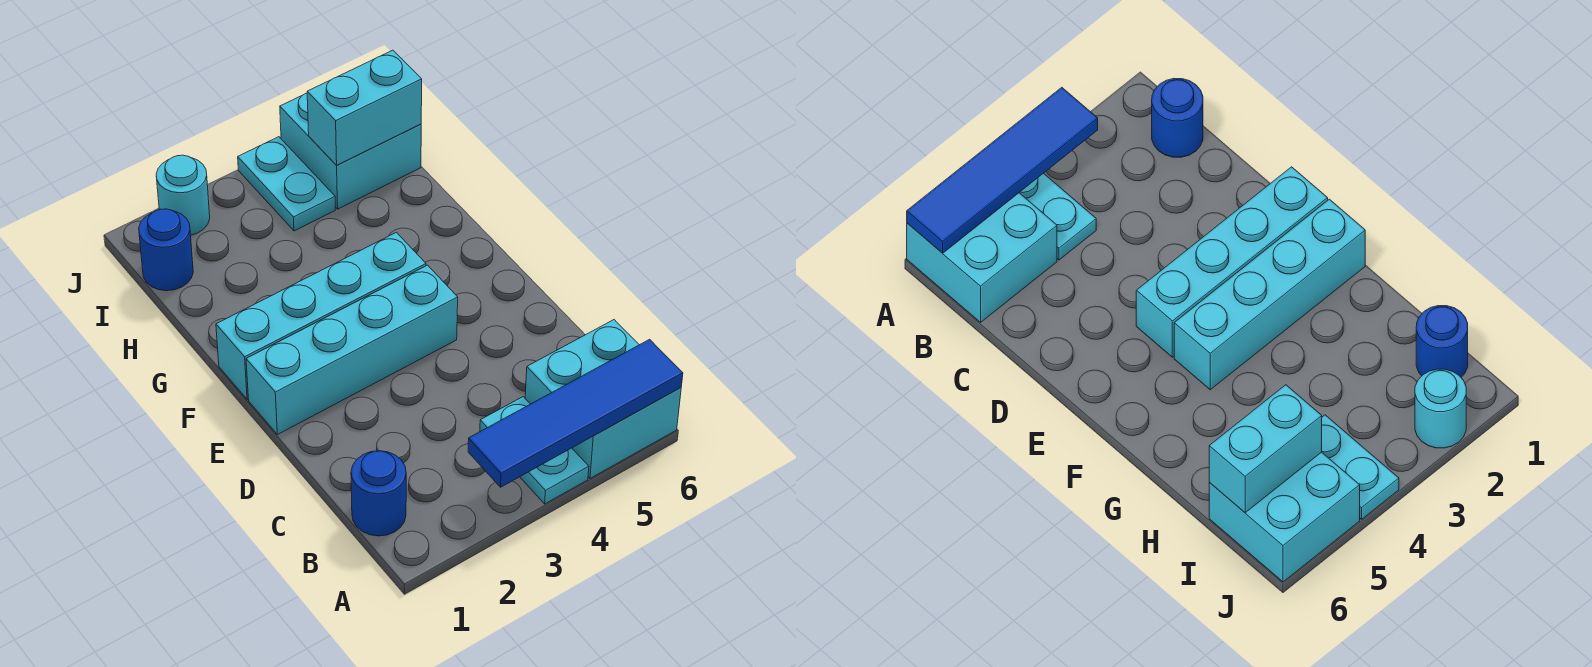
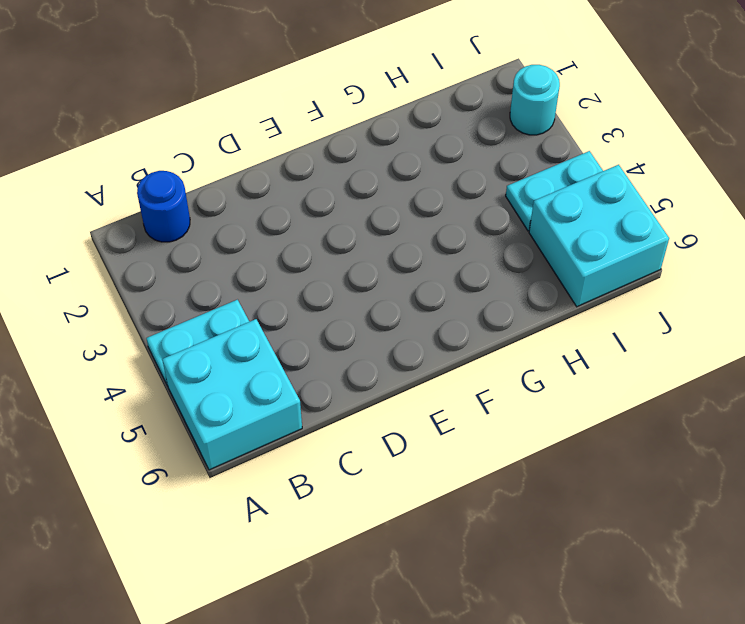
none -> cyan 1x4 brick [246,265,458,435]
none -> cyan 1x4 brick [216,232,426,399]

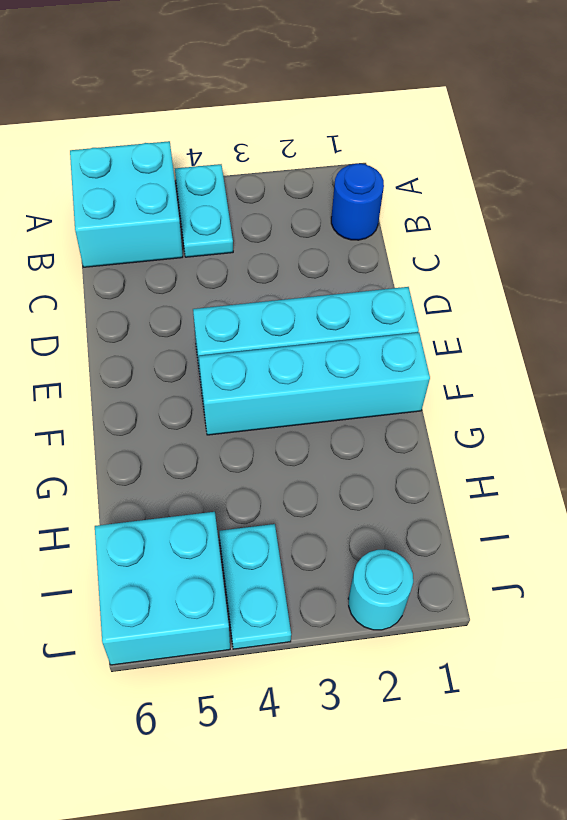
none -> blue 1x1 round brick [139,209,193,291]
none -> blue 1x4 tile [468,339,683,487]

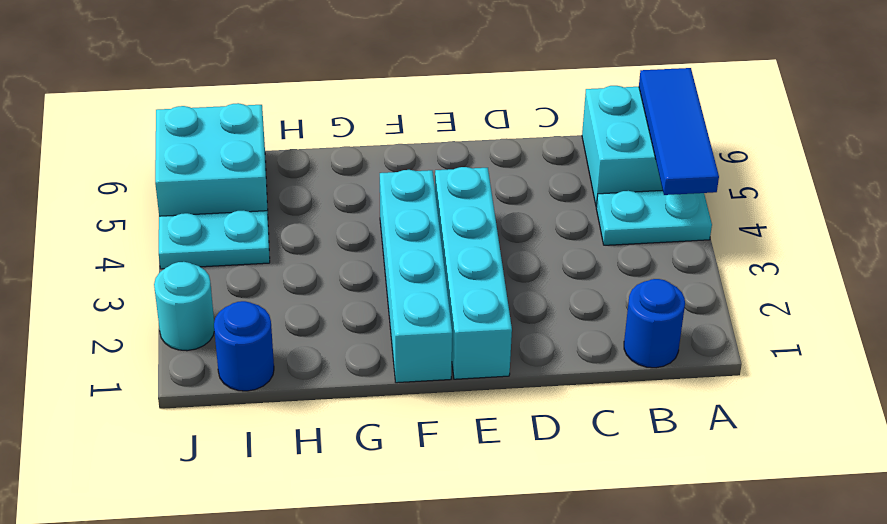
blue 1x3 tile [639,68,719,195] -> blue 1x4 tile [468,339,683,487]
none -> cyan 1x2 brick [307,50,422,165]

